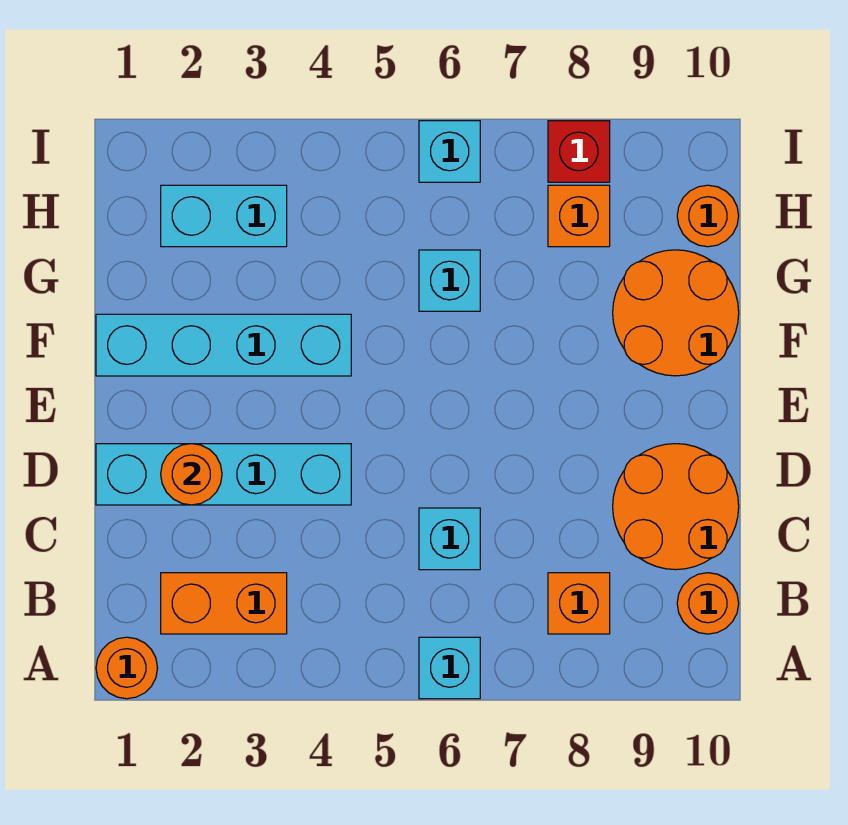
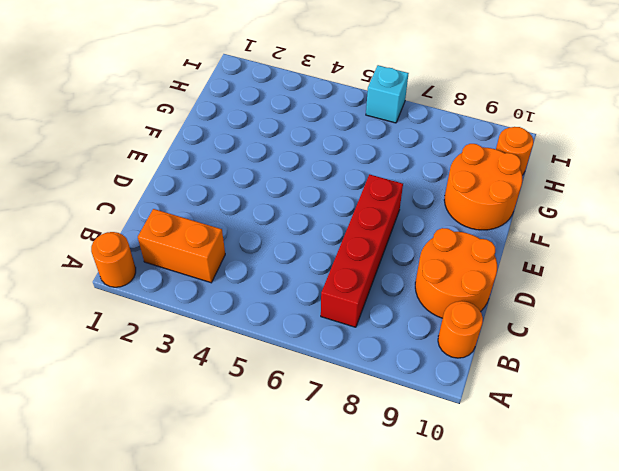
red 1x4 brick [321,174,403,327] -> none
none -> cyan 1x1 brick [419,637,480,699]
none -> orange 1x1 brick [548,573,610,634]
none -> cyan 1x1 brick [419,508,480,570]

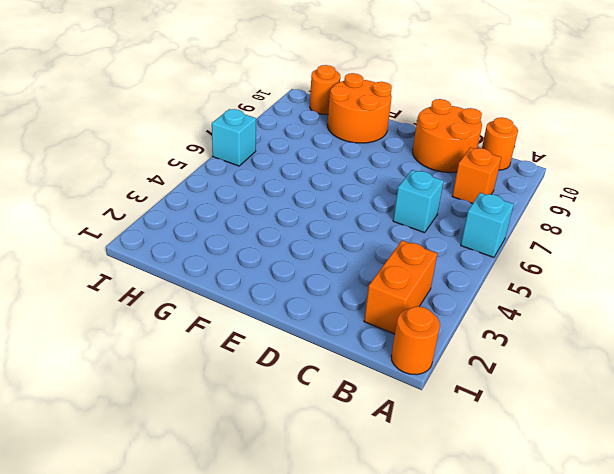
none -> cyan 1x4 brick [96,444,351,505]
none -> cyan 1x4 brick [96,314,351,376]
none -> cyan 1x1 brick [419,250,480,311]

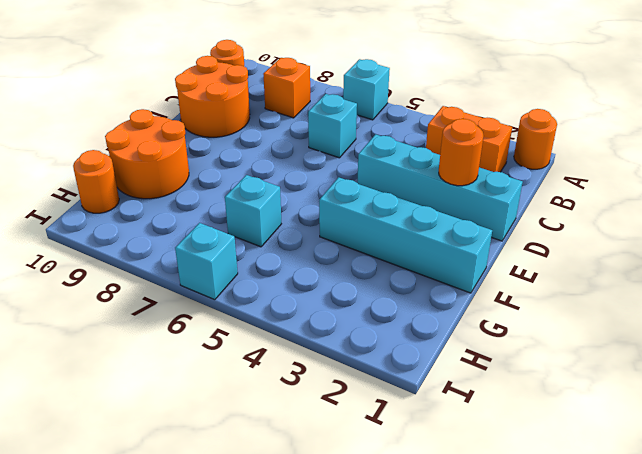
none -> cyan 1x2 brick [161,185,287,247]
none -> orange 1x1 brick [548,185,610,247]
none -> red 1x1 brick [548,121,610,182]

